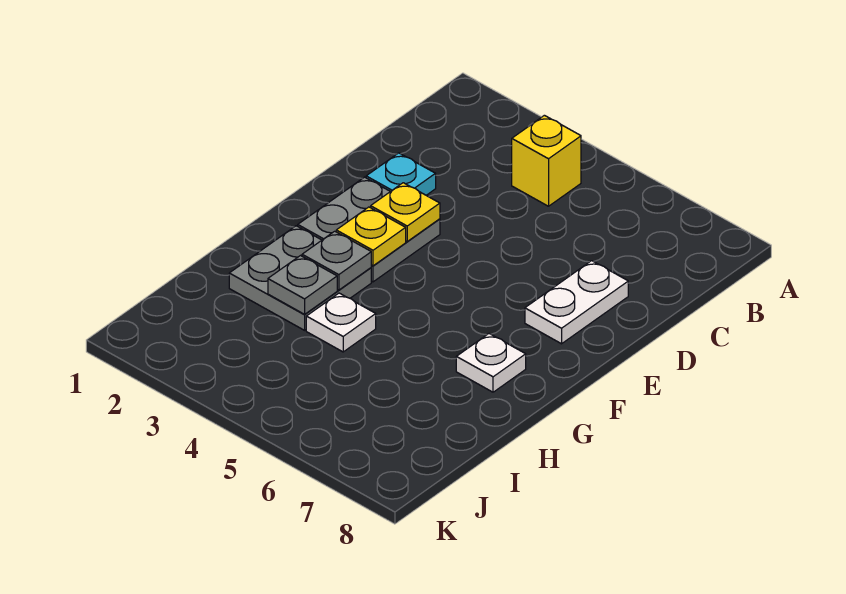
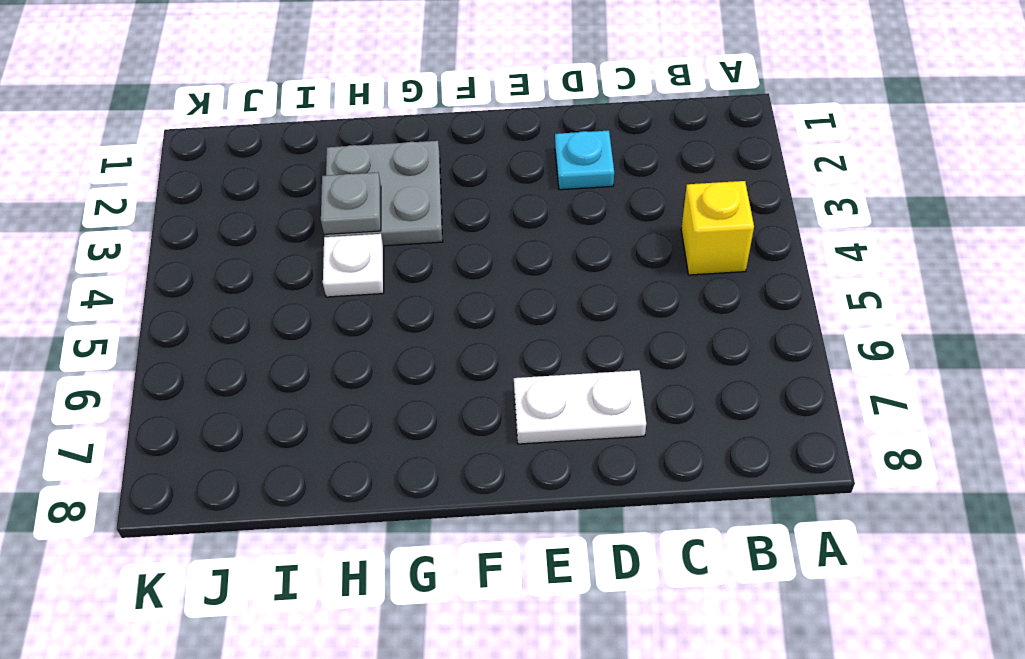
none -> grey 2x2 plate [298,177,440,282]
none -> white 1x1 plate [456,334,526,392]

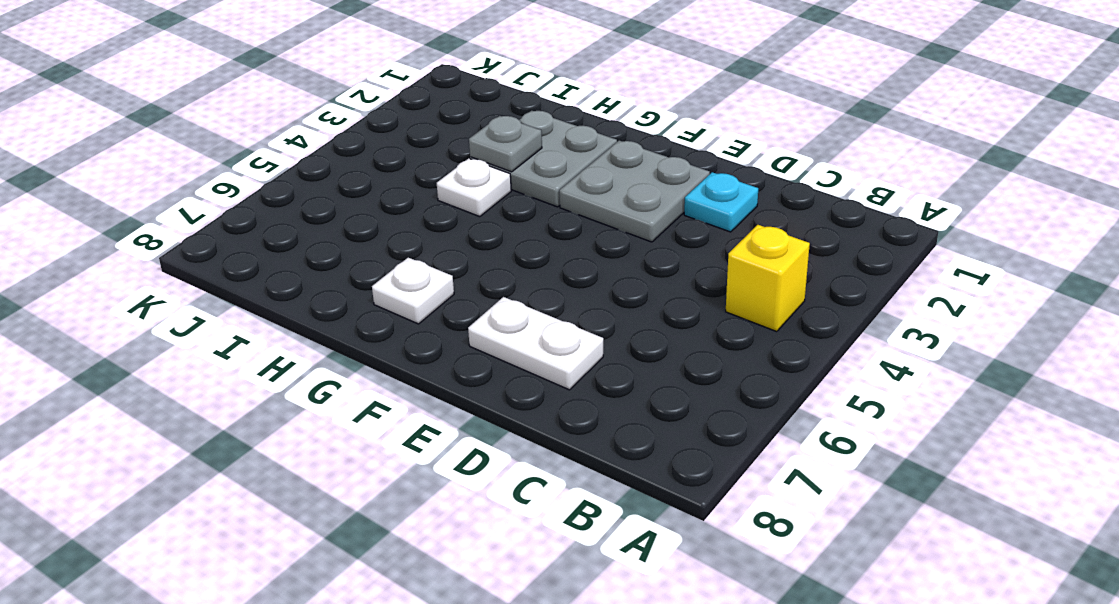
none -> yellow 1x1 plate [371,183,440,241]
none -> yellow 1x1 plate [336,207,406,266]

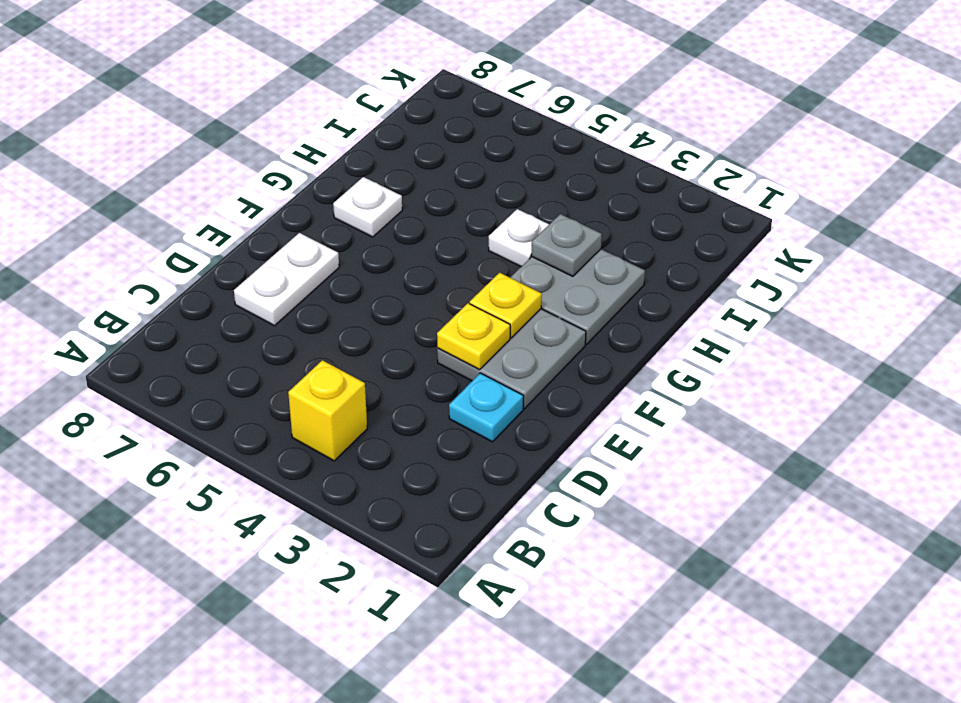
none -> grey 1x1 plate [302,231,371,290]

